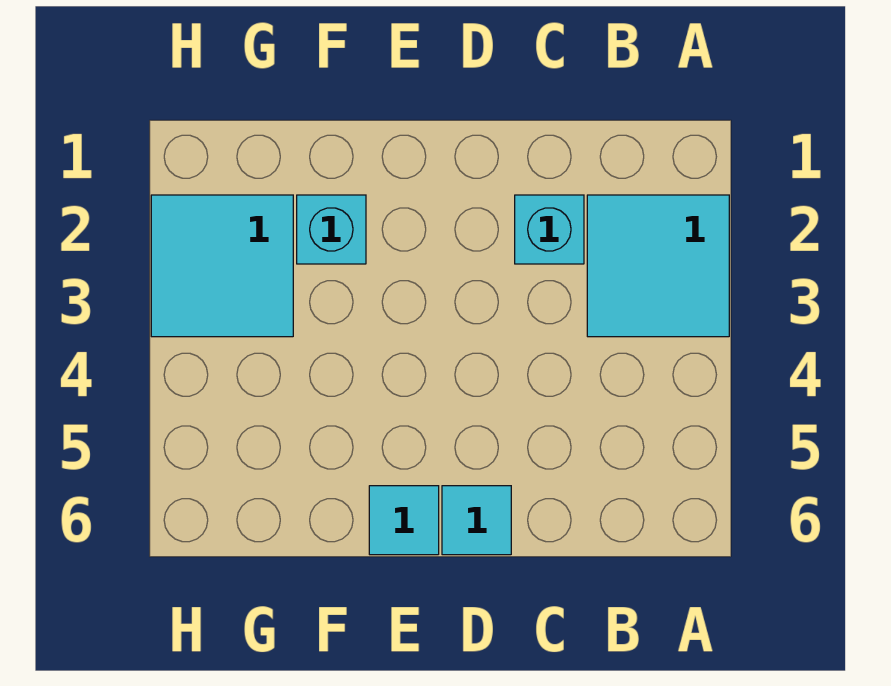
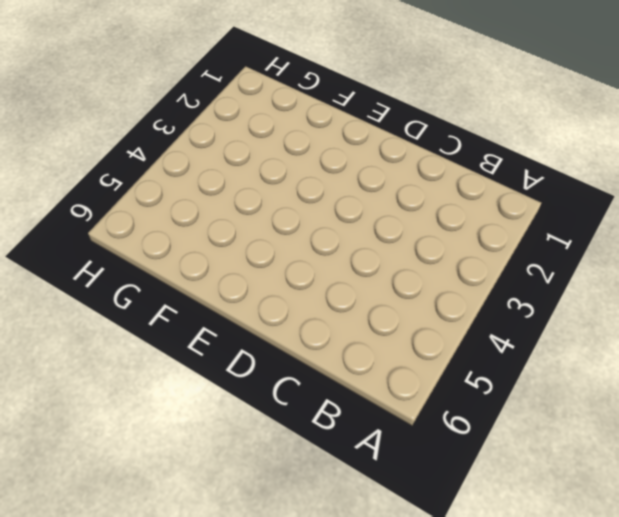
none -> cyan 2x2 tile [587,195,729,337]
none -> cyan 1x1 brick [515,195,584,264]

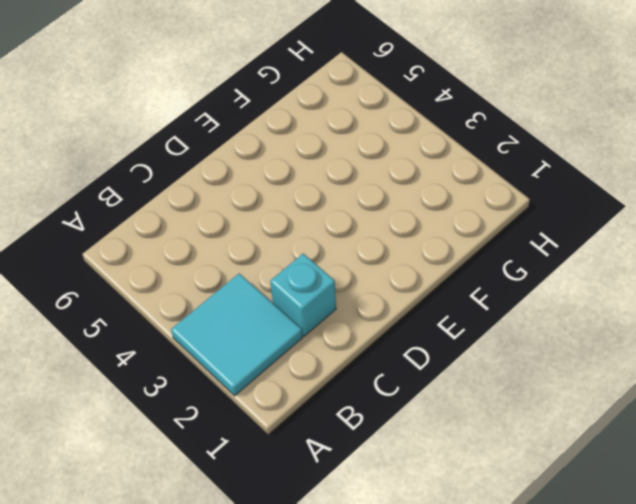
none -> cyan 1x1 tile [442,486,511,555]
none -> cyan 1x1 tile [369,486,439,555]

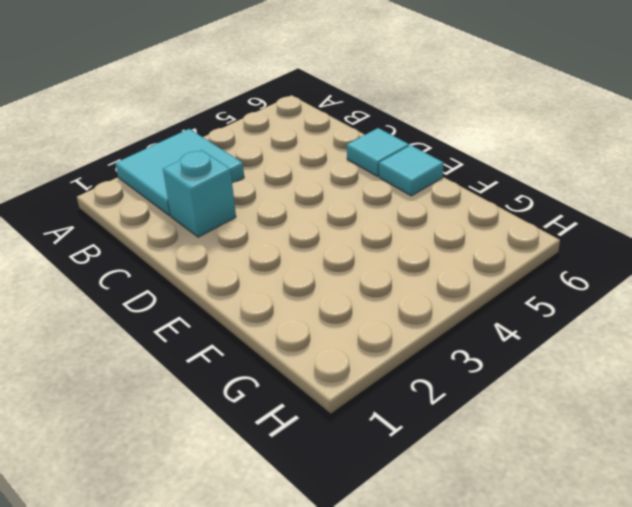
none -> cyan 1x1 brick [297,195,366,264]
none -> cyan 2x2 tile [151,195,293,337]

